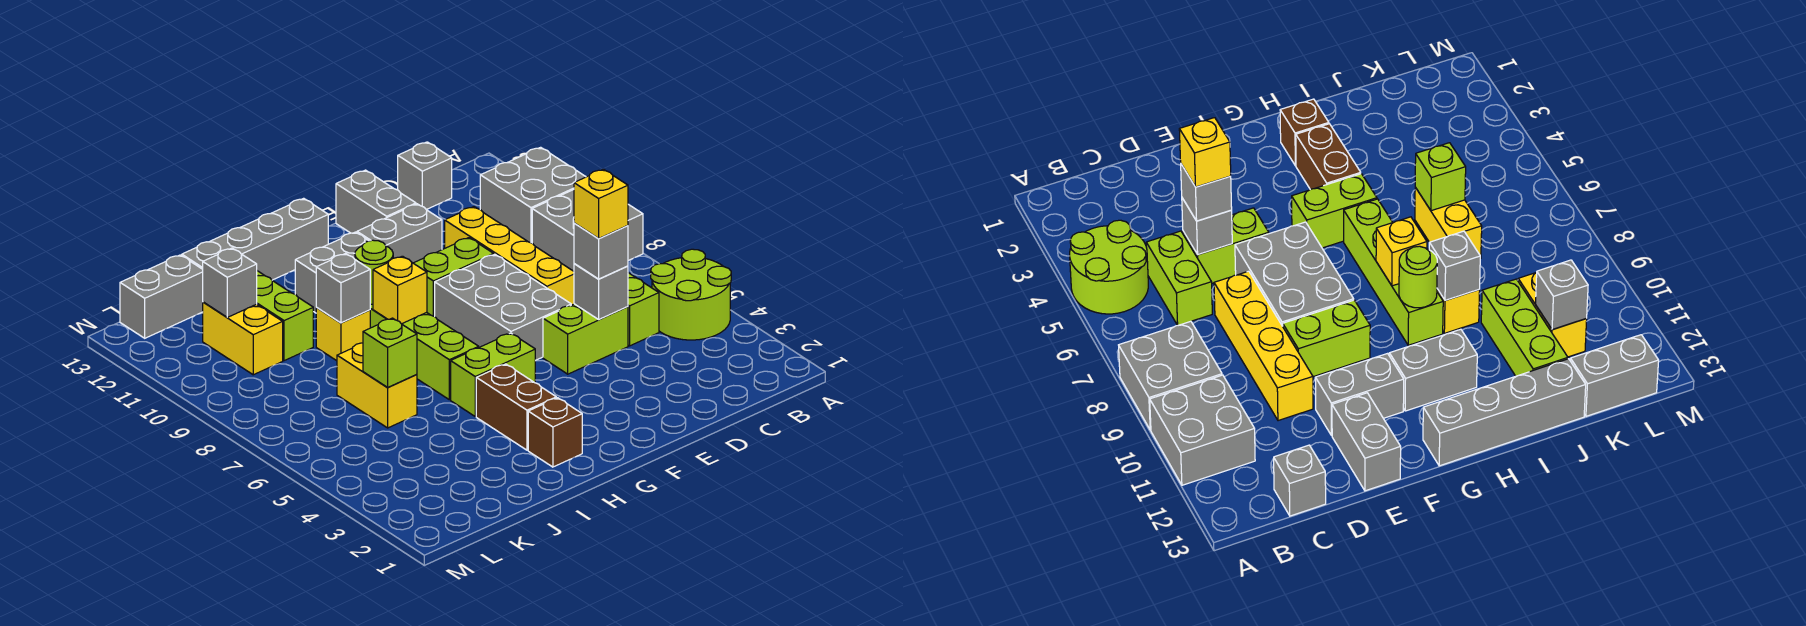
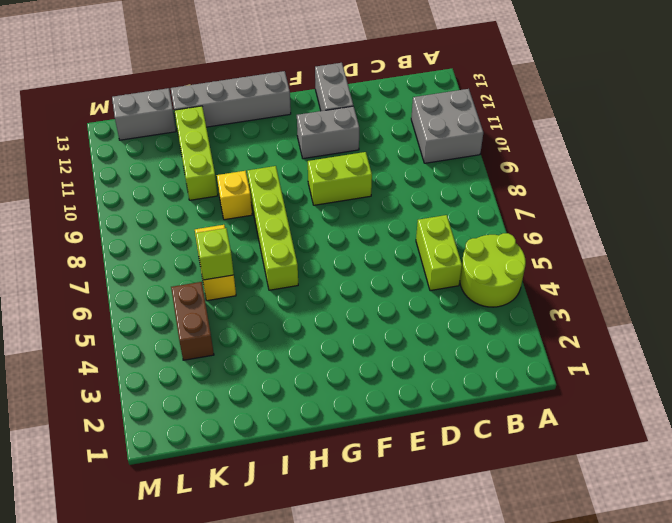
brown 1x2 brick [171,282,214,360] -> brown 1x2 brick moved to [476,364,556,450]
none -> grey 2x2 brick [532,190,643,271]
none -> grey 1x1 brick [398,142,452,210]
none -> lime 1x2 brick [543,304,628,374]
none -> yellow 1x4 brick [445,207,574,305]

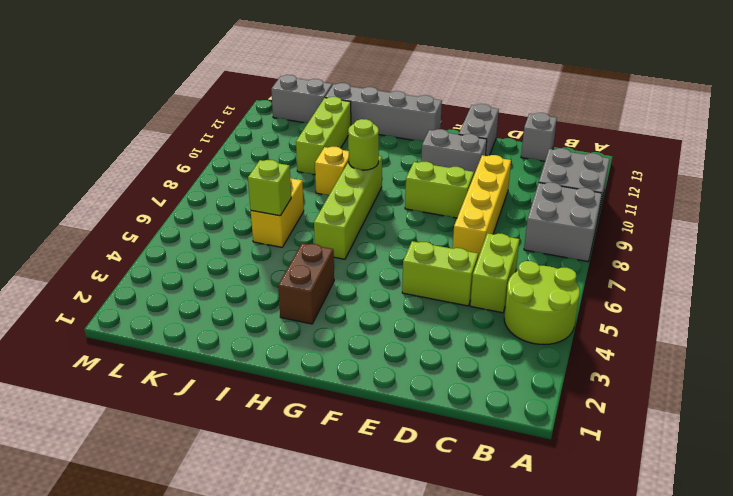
none -> grey 2x3 brick [435,254,571,360]
none -> lime 1x2 brick [451,333,535,416]
none -> grey 1x2 brick [295,232,369,313]
none -> brown 1x1 brick [528,398,582,467]

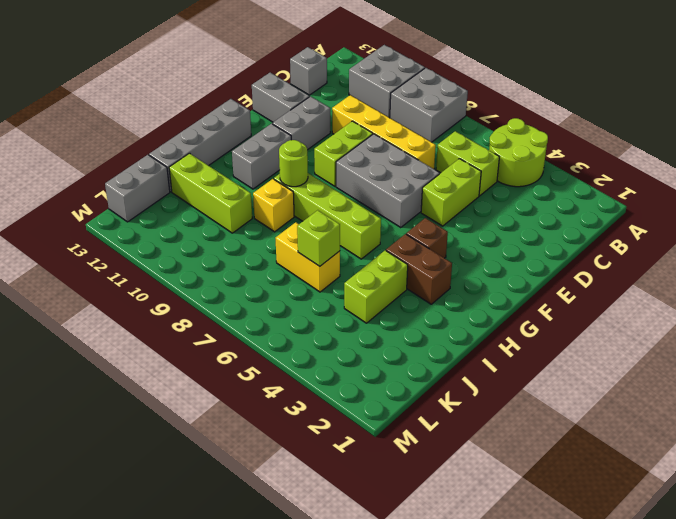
brown 1x1 brick [406,218,448,258] -> brown 1x1 brick moved to [528,398,582,467]
lime 1x2 brick [344,250,408,323] -> lime 1x2 brick moved to [451,333,535,416]
none -> yellow 1x2 brick [203,302,283,375]
none -> grey 1x1 brick [574,264,628,320]
none -> yellow 1x1 brick [373,256,427,324]
none -> grey 1x1 brick [316,254,370,323]

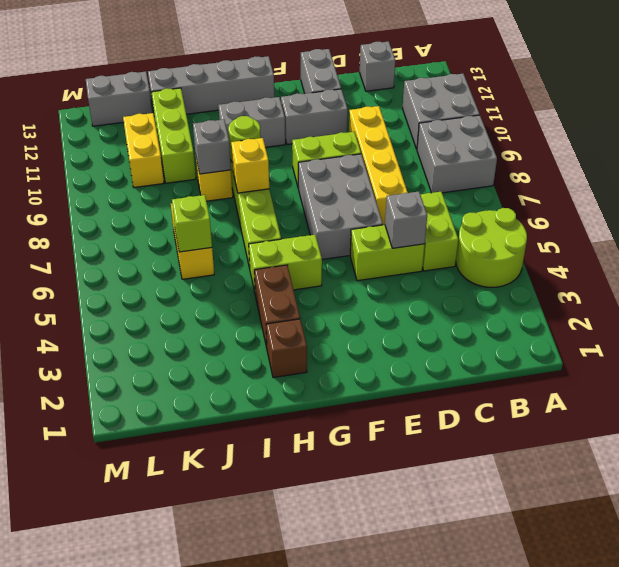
none -> grey 1x1 brick [203,248,257,317]
none -> grey 1x1 brick [574,223,628,279]
none -> yellow 1x1 brick [574,169,628,239]

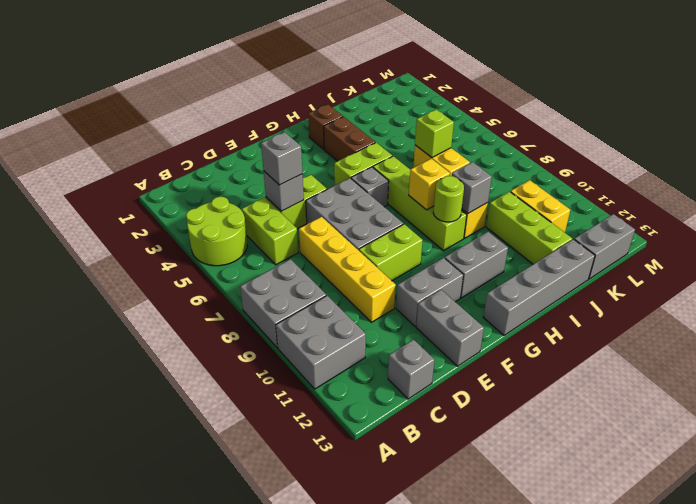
grey 1x1 brick [351,167,389,207] -> grey 1x1 brick moved to [203,248,257,317]
none -> yellow 1x1 brick [574,169,628,239]

